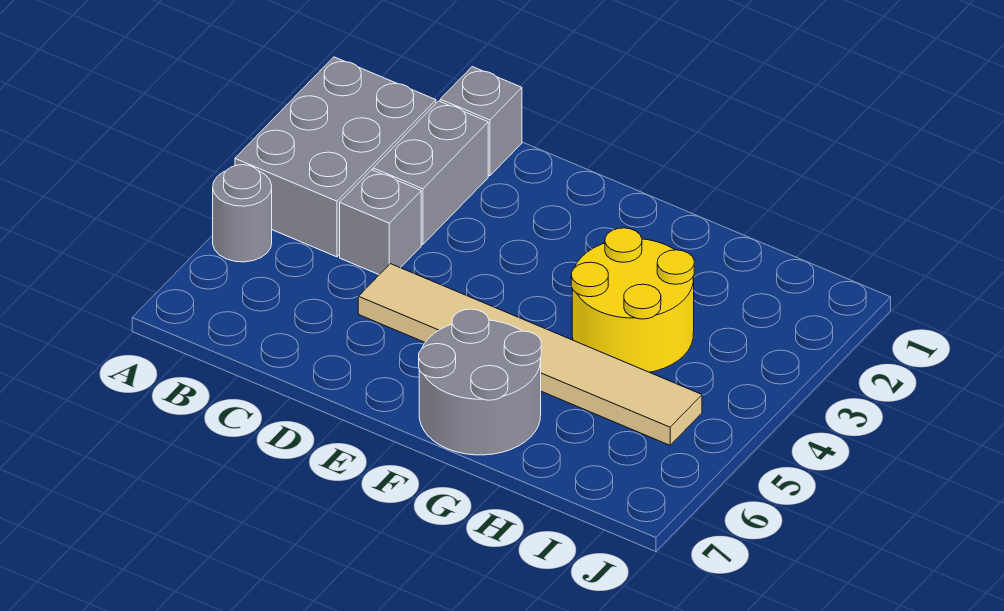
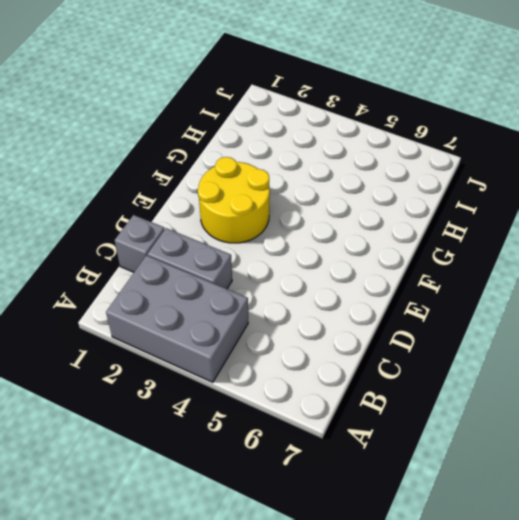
yellow 2x2 round brick [198,157,270,243] -> yellow 2x2 round brick moved to [571,228,694,372]
none -> grey 1x1 round brick [213,165,272,262]
none -> grey 1x1 brick [340,170,421,275]

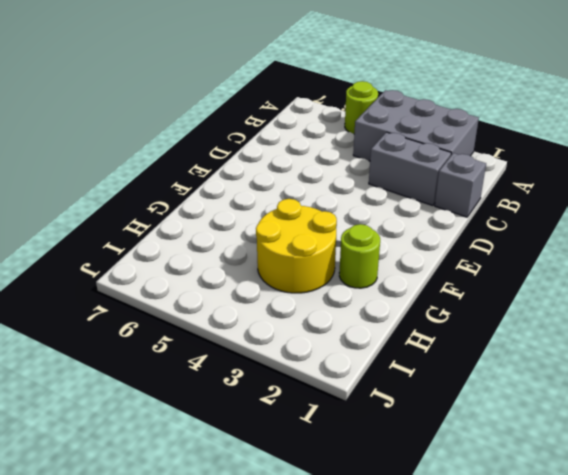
lime 1x1 round brick [345,81,378,134] -> grey 1x1 round brick [213,165,272,262]
lime 1x1 round brick [339,224,380,288] -> none
none -> grey 1x1 brick [340,170,421,275]
none -> tan 1x6 tile [358,264,702,445]

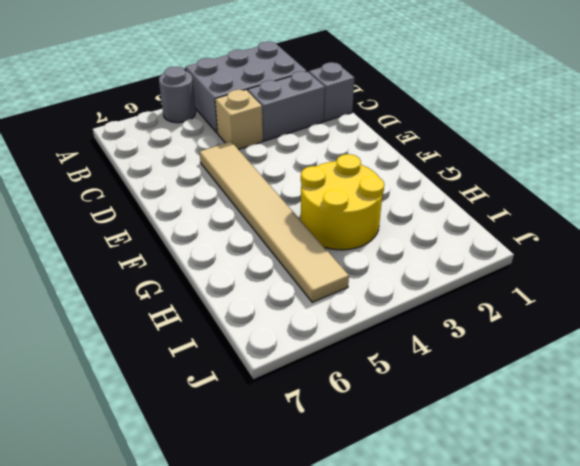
tan 1x1 brick [215,90,263,150] -> grey 1x1 brick [340,170,421,275]
none -> grey 2x2 round brick [419,309,541,455]

